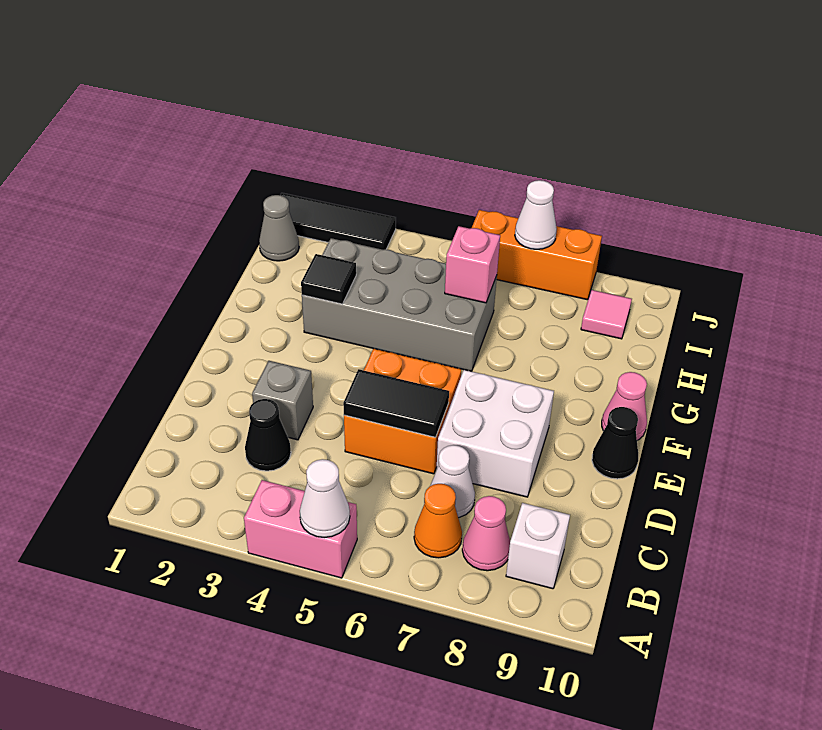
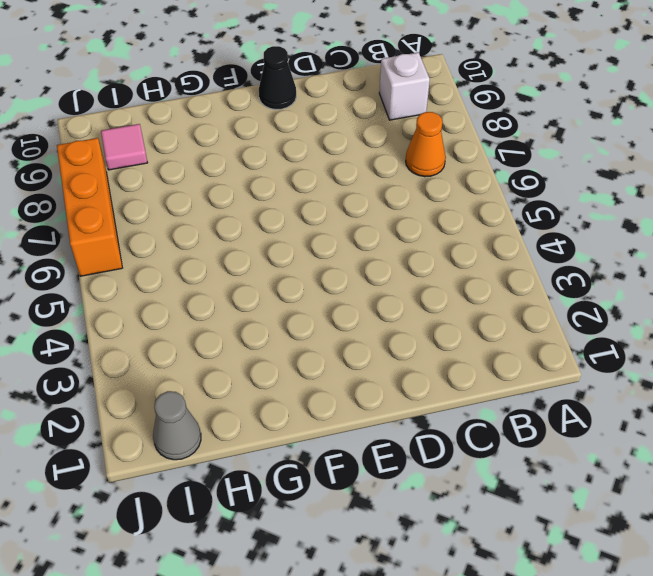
none -> pink 1x2 brick [244,480,357,578]
none -> pink 1x1 cone [462,496,510,571]
none -> black 1x1 cone [245,399,291,471]

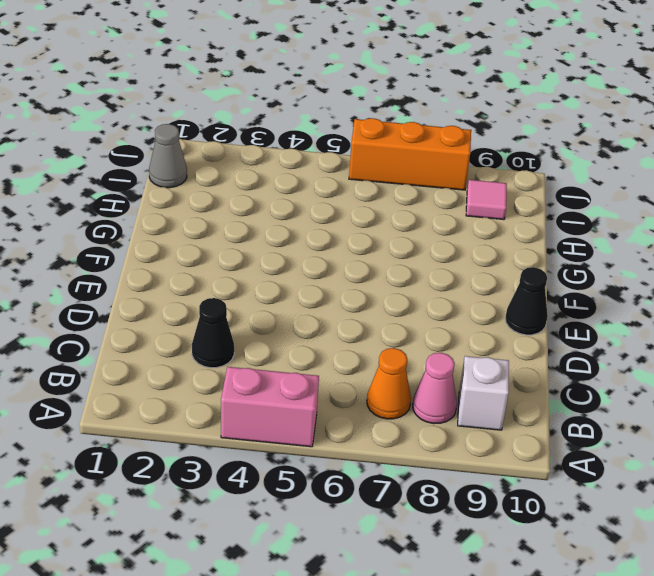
none -> white 1x1 cone [430,445,475,518]
none -> grey 1x1 brick [252,361,313,440]
none -> orange 2x2 brick [344,349,461,474]

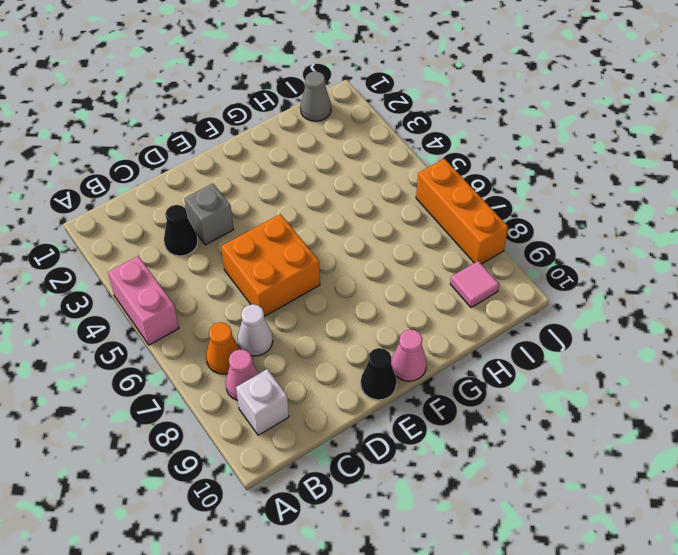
none -> white 2x2 brick [436,370,554,497]
none -> grey 2x4 brick [302,238,497,371]
none -> black 1x3 tile [281,193,396,250]

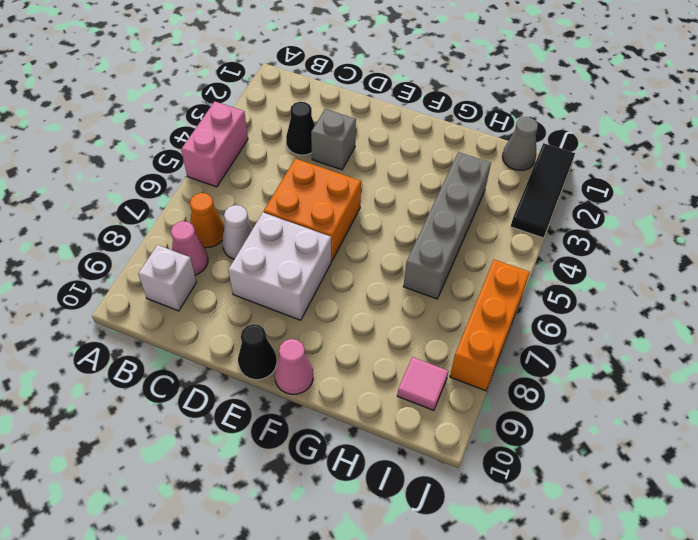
grey 1x4 brick [403,152,491,299] -> grey 2x4 brick [302,238,497,371]
none -> white 1x1 cone [300,459,350,538]
none -> black 1x2 tile [343,369,449,437]
none -> black 1x1 tile [301,254,356,304]

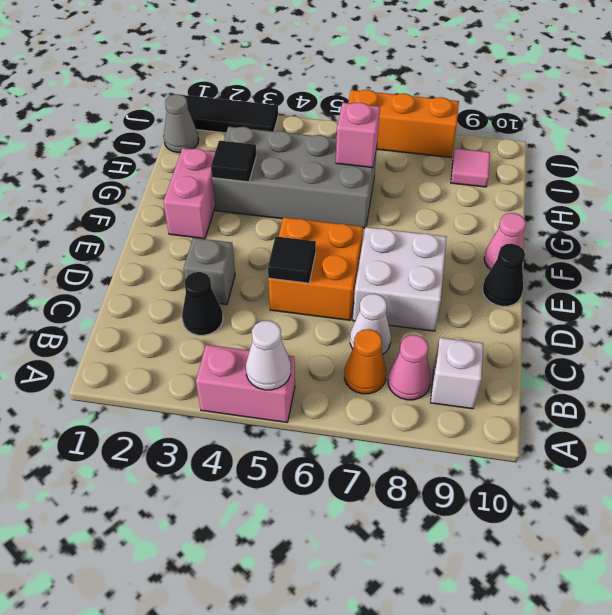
black 1x1 tile [268,237,316,283] -> black 1x2 tile [343,369,449,437]
pink 1x2 brick [163,148,215,239] -> none
none -> white 1x1 cone [515,180,557,249]

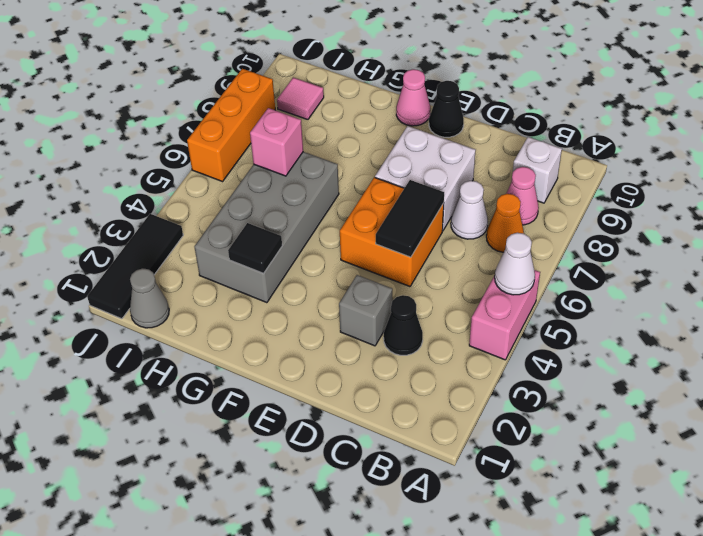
none -> white 1x1 cone [515,180,557,249]

